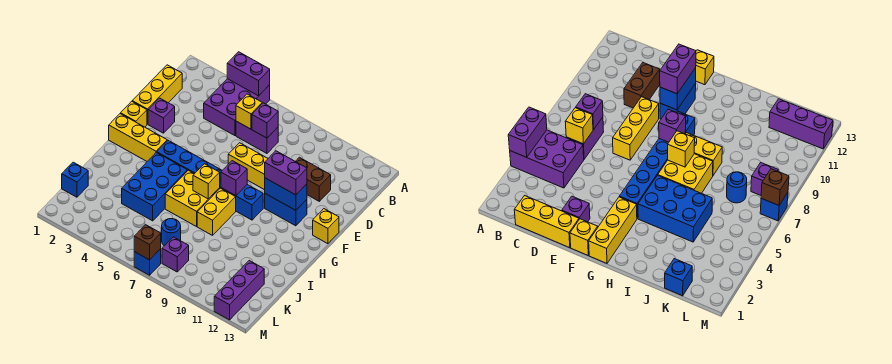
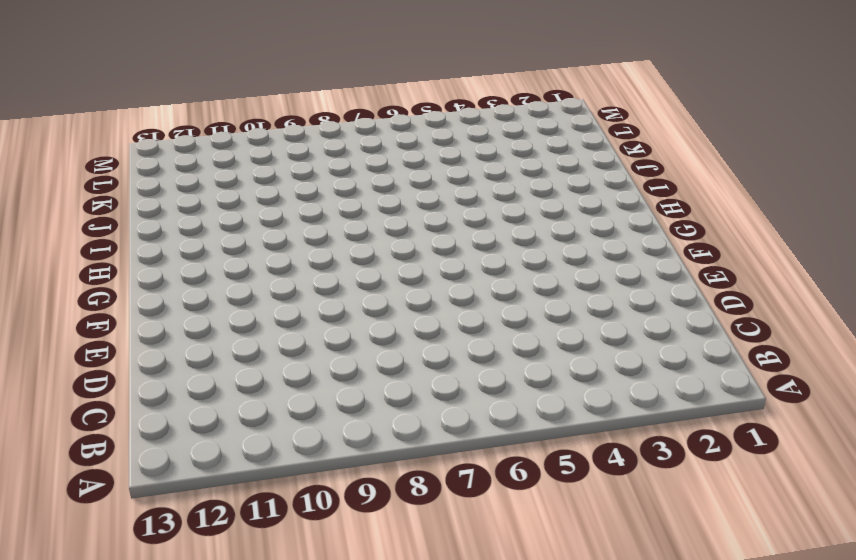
none -> purple 2x3 brick [204,79,270,136]
none -> yellow 1x3 brick [132,65,182,124]
none -> purple 1x2 brick [236,121,278,153]

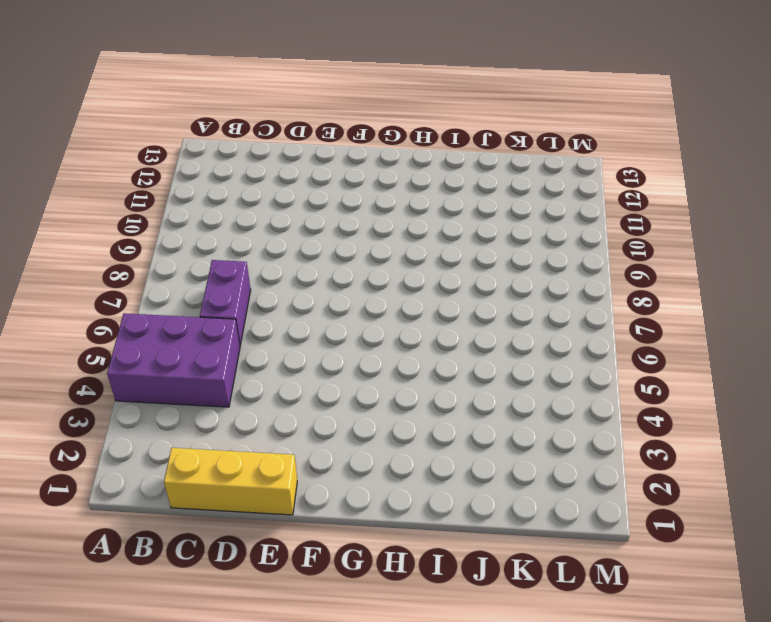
none -> brown 1x2 brick [296,157,331,201]
none -> purple 1x1 brick [148,98,175,133]
none -> yellow 1x3 brick [228,143,268,190]

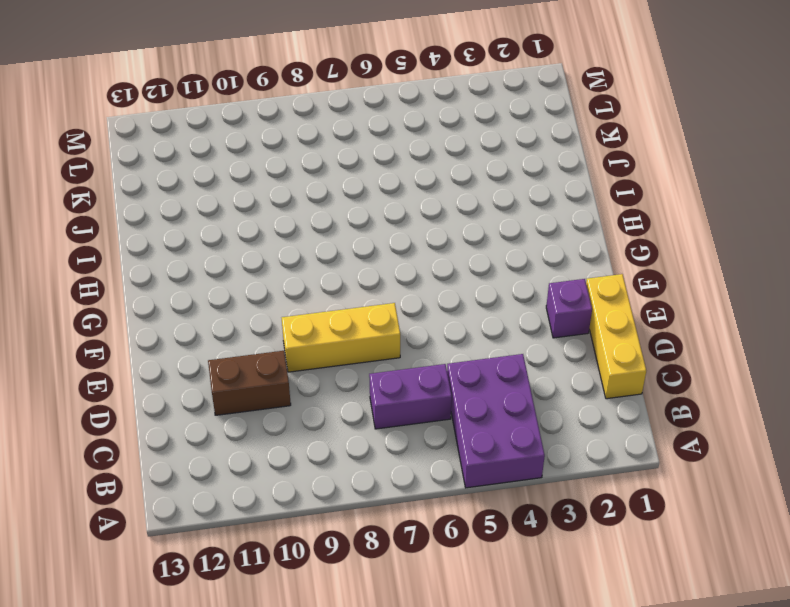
none -> yellow 1x1 brick [121,101,147,127]
none -> blue 1x2 brick [265,194,307,226]
none -> yellow 1x1 brick [313,209,339,244]

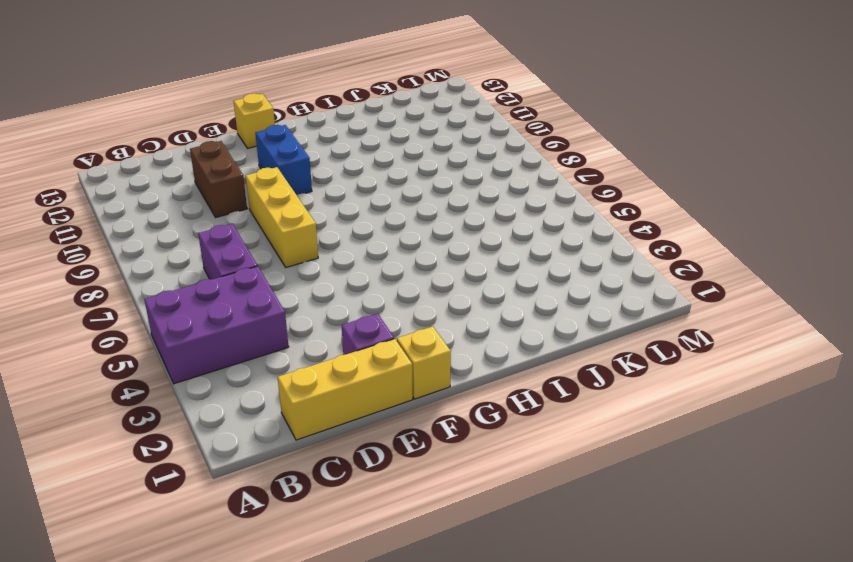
none -> yellow 1x3 brick [109,114,167,161]
none -> blue 1x6 brick [157,140,263,220]
none -> blue 2x3 brick [122,152,188,221]

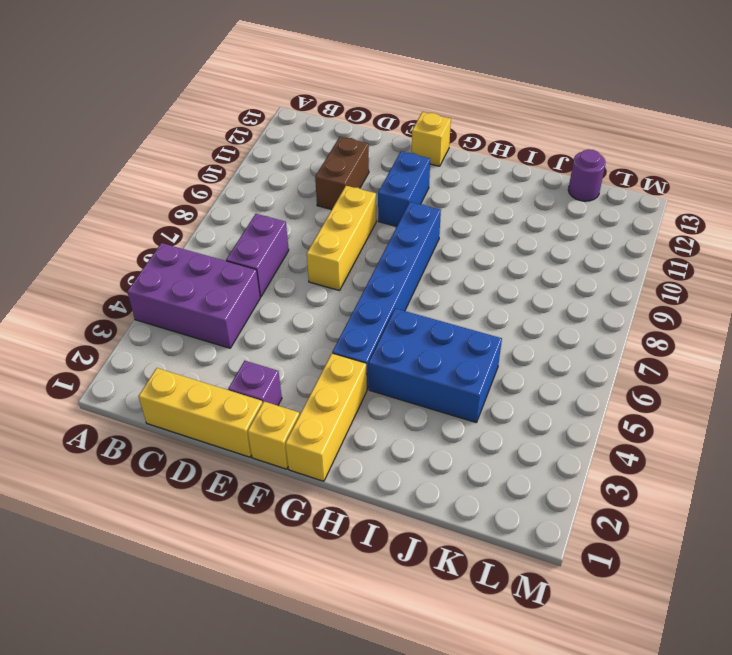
purple 1x1 round brick [568,149,606,201] -> none
none -> yellow 2x2 brick [165,170,220,227]
none -> yellow 1x2 brick [197,188,236,235]
none -> blue 1x1 brick [62,162,88,197]

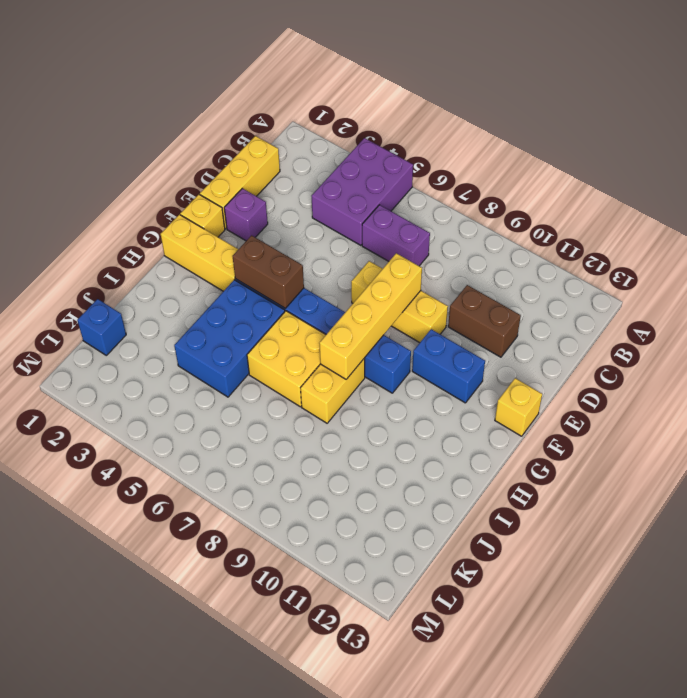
yellow 1x4 brick [319,253,422,379] -> purple 1x1 brick [221,161,247,196]
brown 1x2 brick [233,235,304,308] -> none
none -> blue 1x1 round brick [162,218,181,246]
none -> purple 1x3 brick [214,261,264,320]
none -> purple 1x1 brick [162,237,189,272]

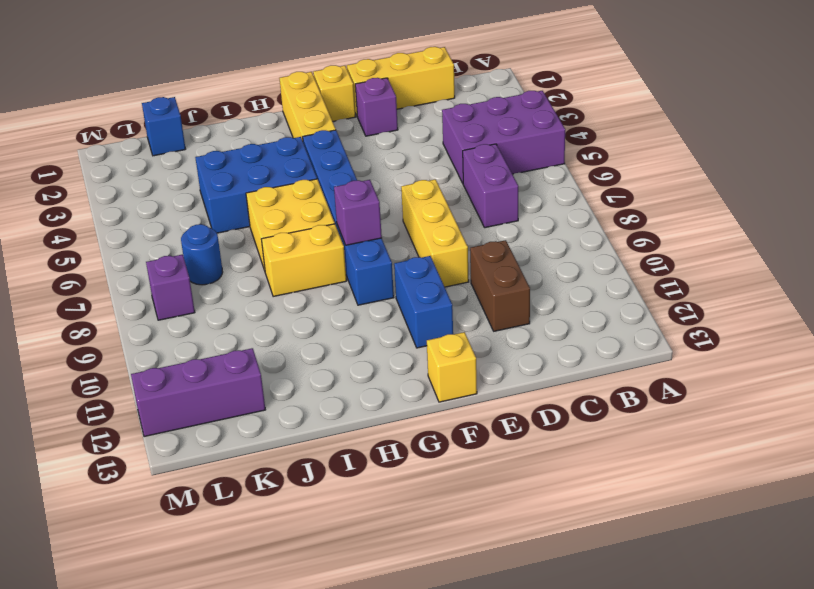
none -> blue 1x1 brick [134,249,161,275]
none -> purple 1x2 brick [227,52,270,96]
none -> yellow 1x1 brick [236,94,262,129]

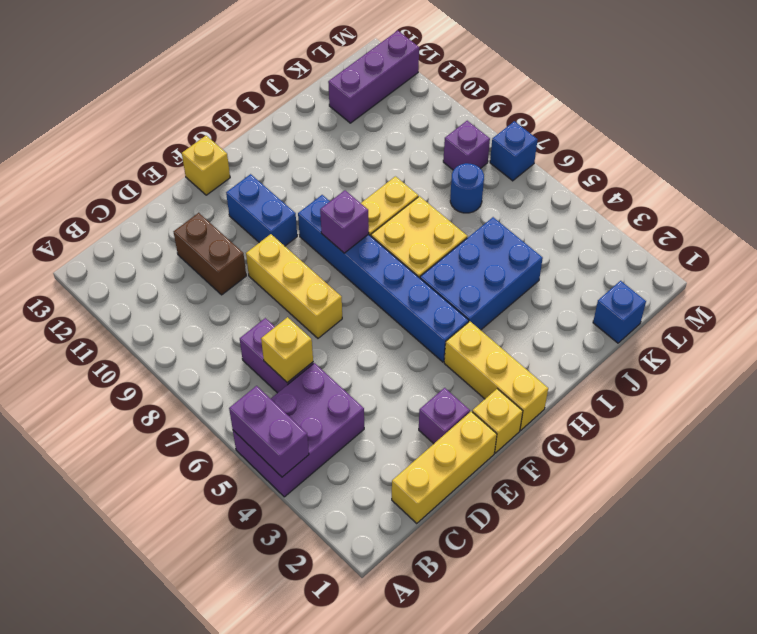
none -> purple 1x1 brick [252,103,278,138]
none -> blue 1x2 brick [265,178,307,210]
none -> yellow 1x1 brick [193,164,220,199]

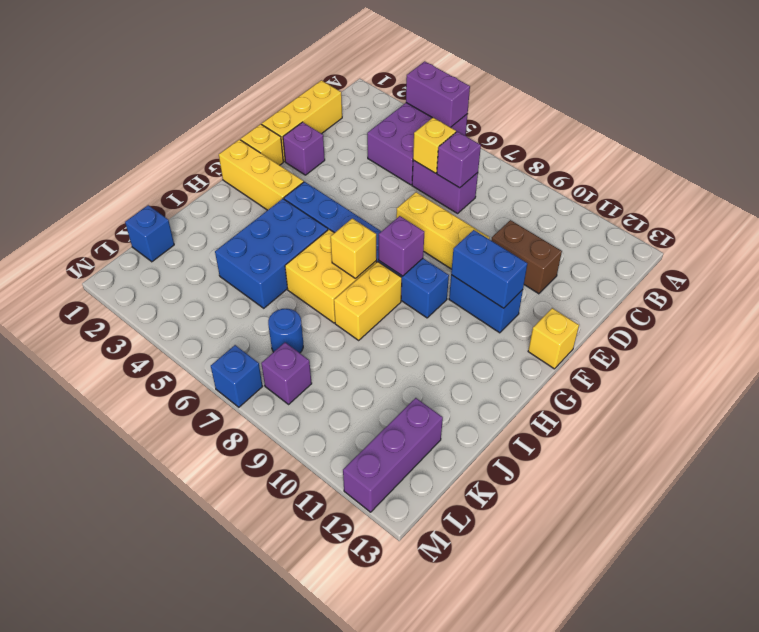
none -> brown 1x1 brick [134,225,161,260]
none -> purple 1x2 brick [265,151,307,195]

